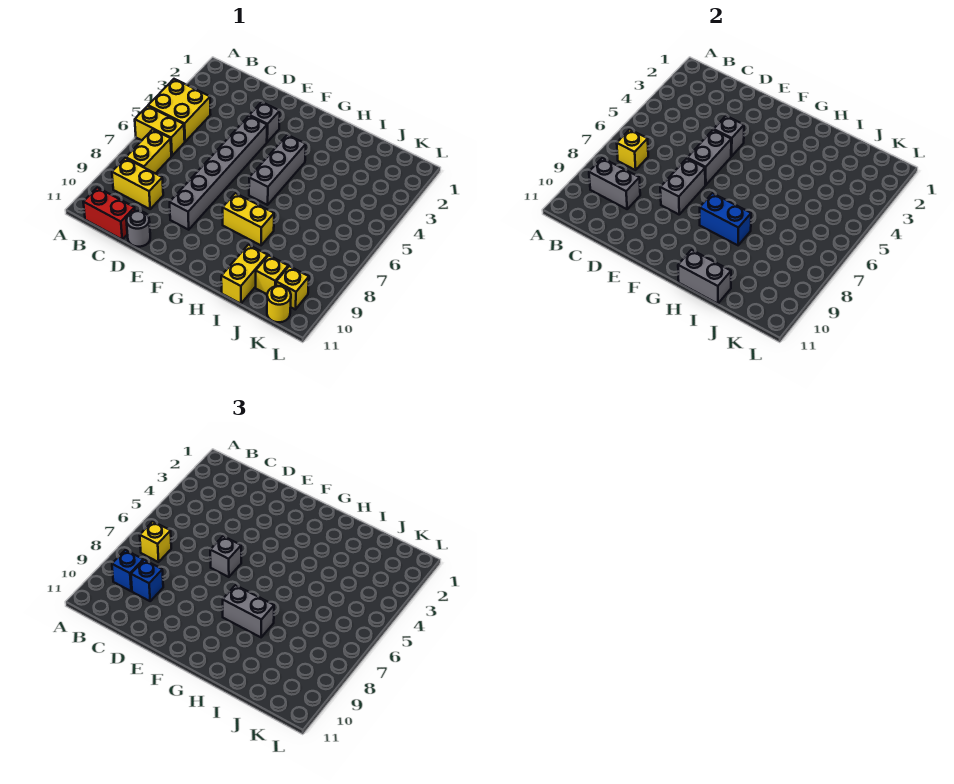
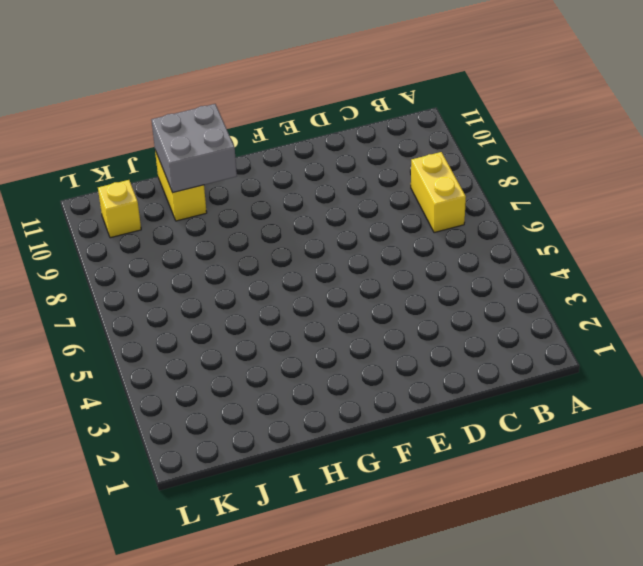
grey 2x2 brick [151,104,237,192] -> grey 1x2 brick [678,250,731,304]
none -> yellow 2x2 brick [148,79,211,142]
none -> yellow 1x2 brick [135,106,185,156]
none -> yellow 1x2 brick [112,158,163,209]

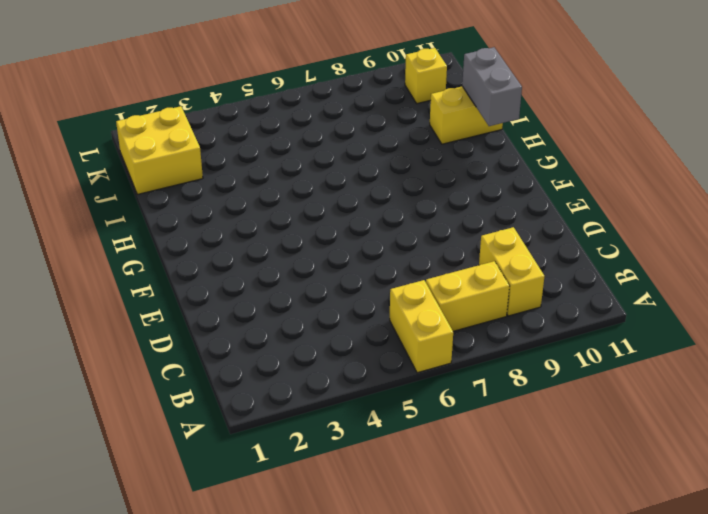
yellow 2x2 brick [116,106,203,194] -> yellow 2x2 brick moved to [148,79,211,142]
none -> red 1x2 brick [83,188,135,239]
none -> grey 1x1 round brick [126,211,150,247]
none -> grey 1x1 brick [249,102,280,142]

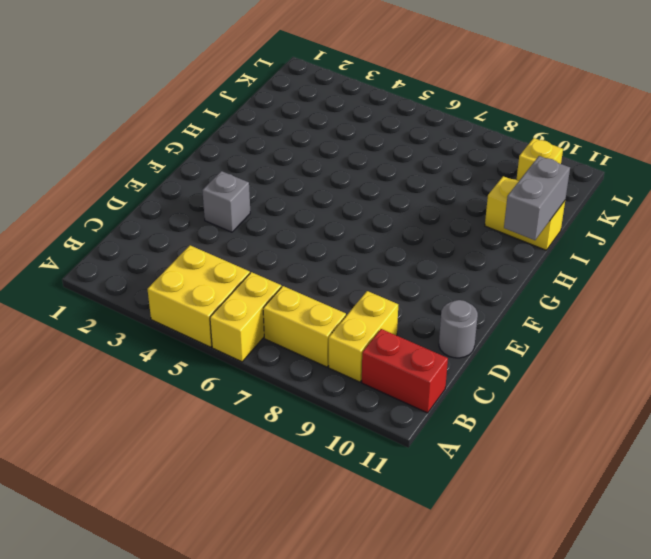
red 1x2 brick [362,329,448,413] -> red 1x2 brick turned to [83,188,135,239]
none -> grey 1x6 brick [170,116,267,230]
none -> grey 1x3 brick [249,135,306,205]
none -> yellow 1x2 brick [223,193,274,245]

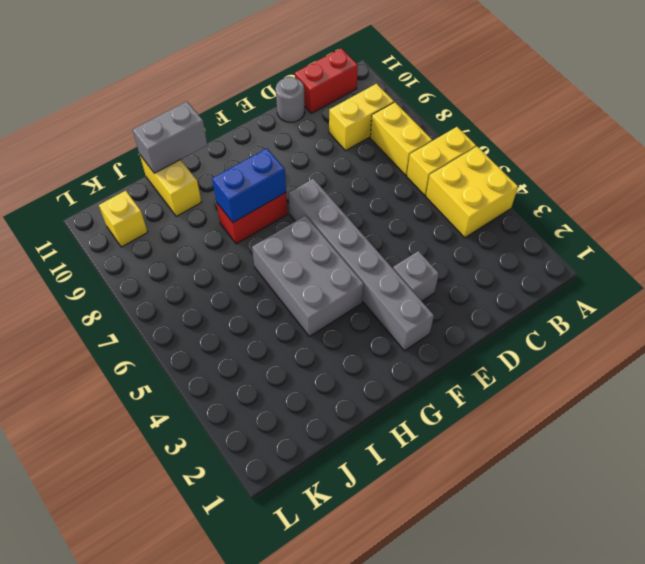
grey 1x6 brick [288,179,434,351] -> grey 1x6 brick moved to [170,116,267,230]
grey 2x3 brick [252,216,364,337] -> grey 1x3 brick [249,135,306,205]
red 1x2 brick [216,193,287,244] -> yellow 1x2 brick [223,193,274,245]
none -> yellow 1x1 brick [256,255,288,294]
none -> yellow 1x1 round brick [267,286,291,322]
none -> yellow 1x1 brick [617,129,648,170]

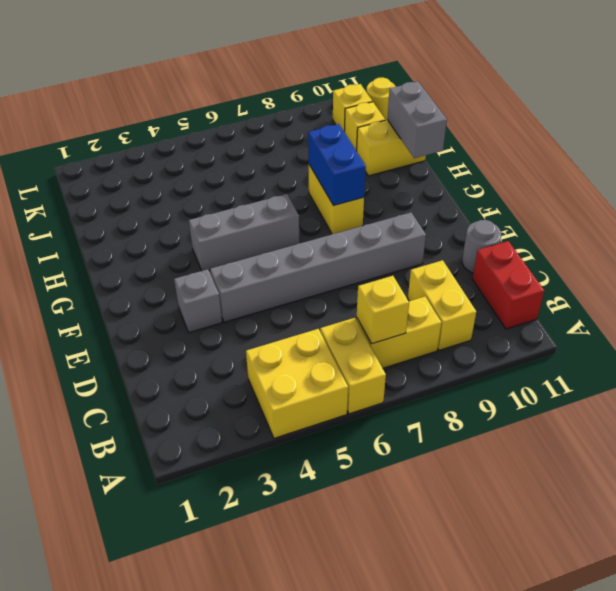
none -> grey 1x2 brick [589,158,640,209]
none -> grey 1x1 brick [714,116,744,156]
none -> grey 1x2 brick [687,130,731,185]

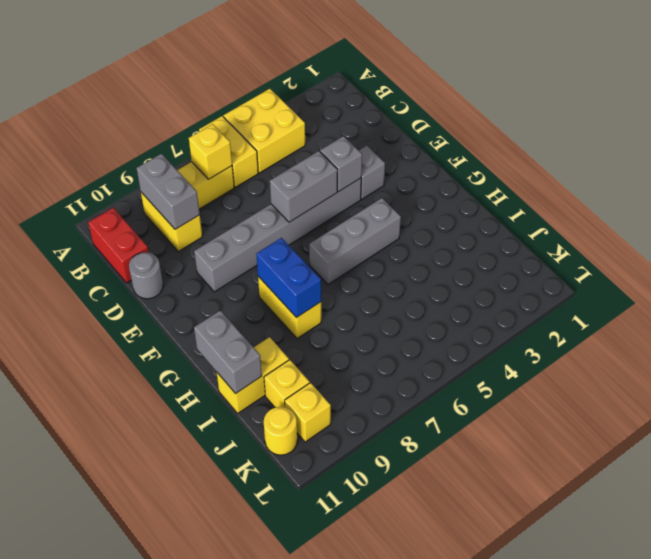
none -> grey 1x2 brick [660,159,705,214]
none -> yellow 1x1 brick [140,521,171,562]
none -> blue 1x1 brick [112,550,143,591]

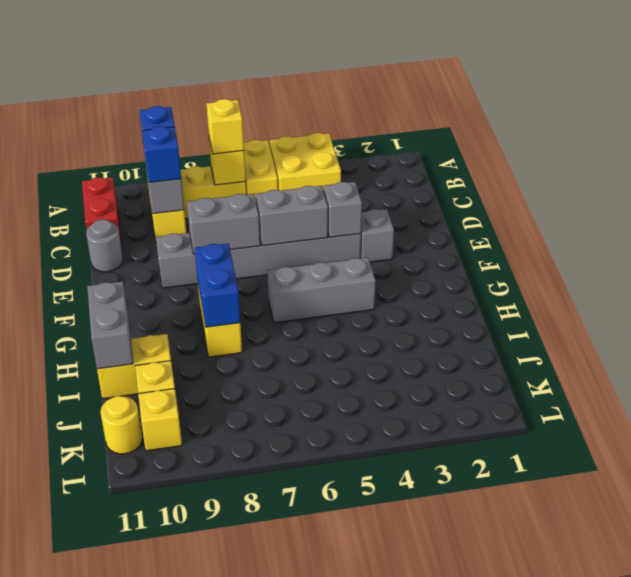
none -> grey 1x1 brick [210,536,241,577]
none -> grey 1x2 brick [223,585,274,637]

